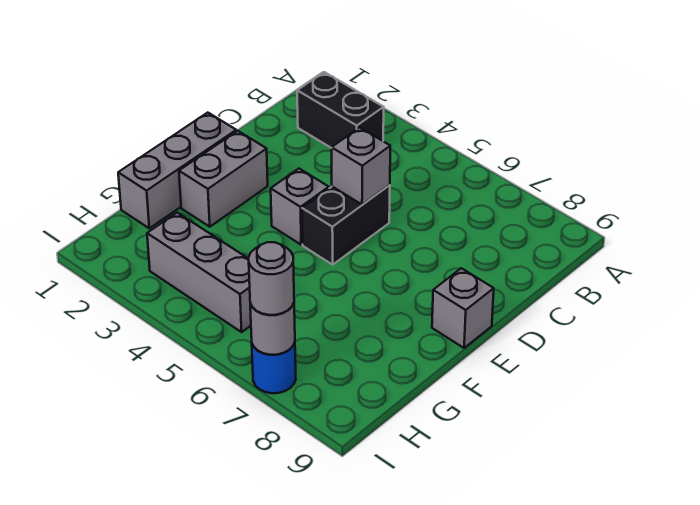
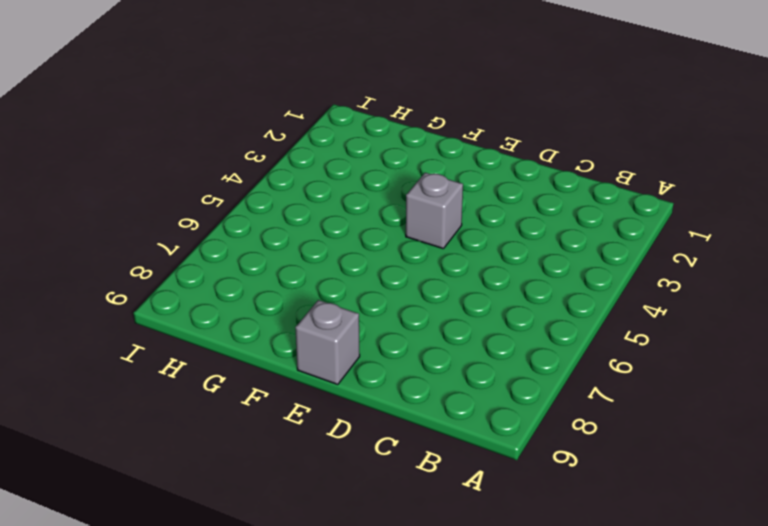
none -> black 1x2 brick [297,72,384,148]
none -> black 1x2 brick [302,185,390,265]

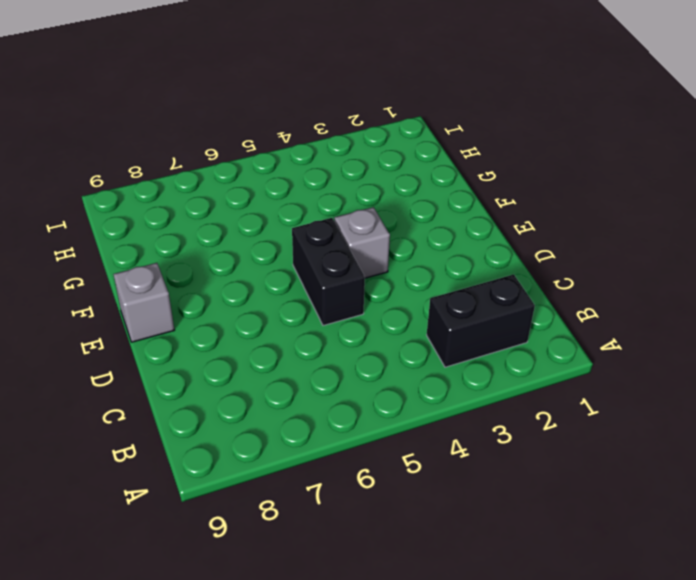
none -> grey 1x3 brick [118,113,236,228]
none -> grey 1x2 brick [179,131,268,227]

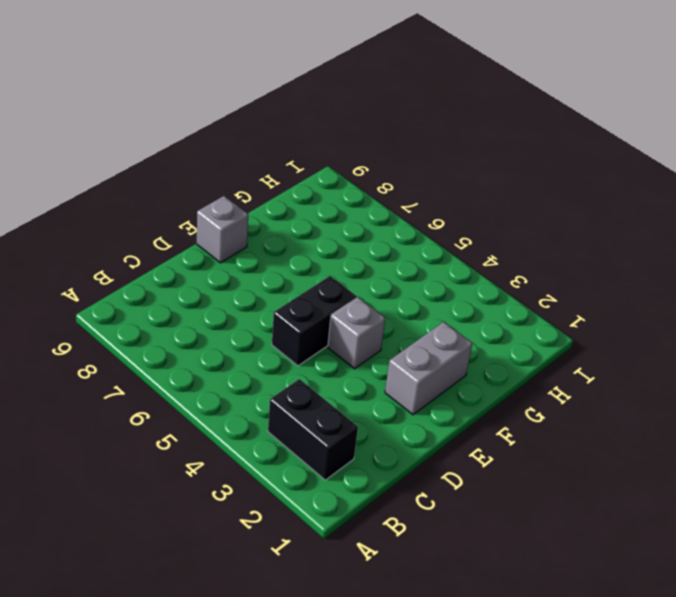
none -> grey 1x3 brick [118,113,236,228]
none -> grey 1x3 brick [147,213,251,332]

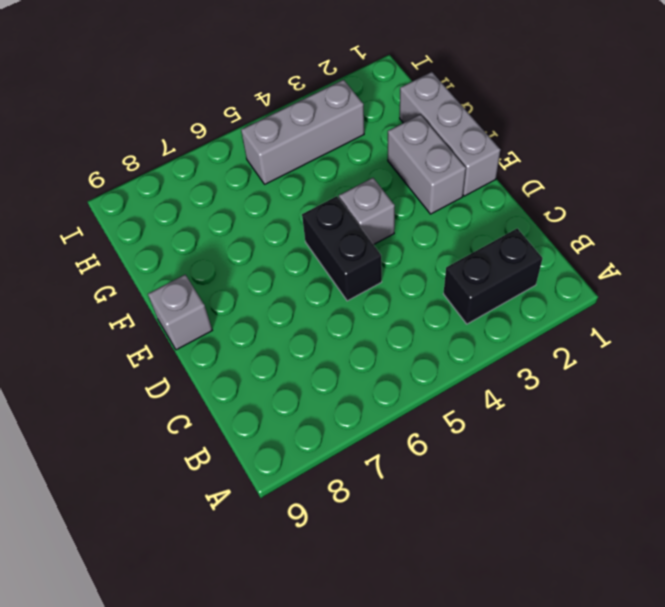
none -> blue 1x1 round brick [252,342,296,393]
none -> grey 1x1 brick [332,128,390,205]

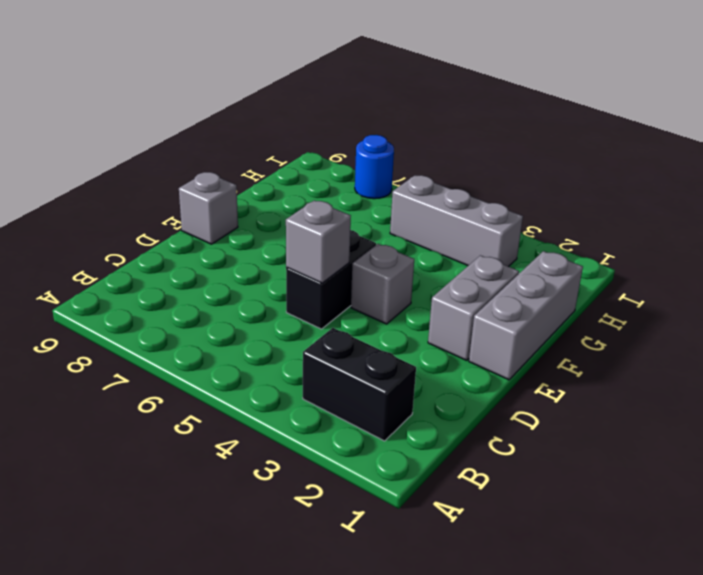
none -> grey 1x1 round brick [250,303,295,355]
none -> grey 1x1 round brick [249,242,294,315]

